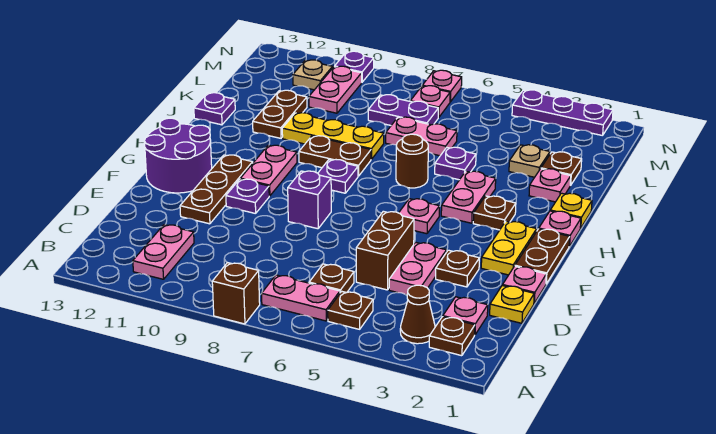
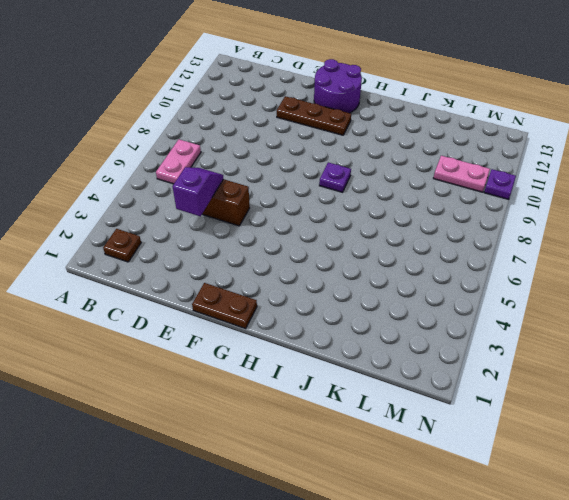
purple 1x2 slope [173,167,223,216] -> none
none -> brown 1x1 brick [212,263,260,324]
none -> brown 1x1 cone [400,285,435,344]
none -> brown 1x1 plate [328,291,373,329]
none -> pink 1x2 plate [133,225,194,279]

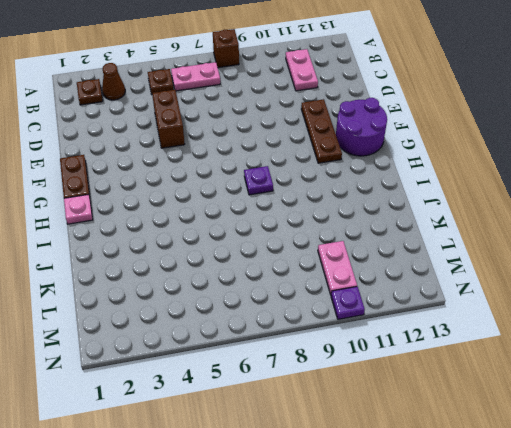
none -> pink 1x1 plate [443,297,488,335]
none -> brown 1x1 plate [309,264,354,293]
none -> yellow 1x1 plate [490,285,534,323]
none -> pink 1x2 plate [389,242,446,295]

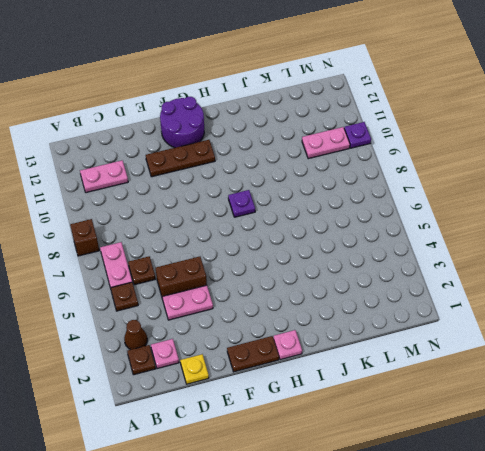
none -> pink 1x1 plate [503,266,546,303]
none -> brown 1x1 plate [436,250,479,287]
none -> yellow 1x2 plate [481,221,537,275]
none -> purple 1x1 brick [288,171,331,229]

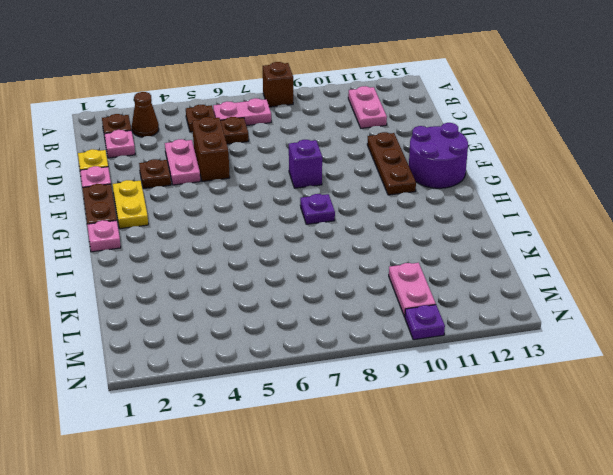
none -> purple 1x1 plate [226,179,269,214]
none -> pink 1x1 plate [399,199,439,234]
none -> pink 1x2 plate [240,145,297,196]
none -> brown 1x1 plate [473,196,516,230]

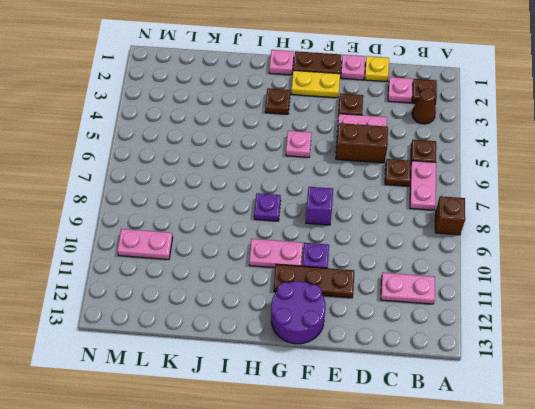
none -> pink 1x2 plate [441,171,496,223]
none -> yellow 1x1 plate [550,193,592,228]
none -> brown 1x1 round brick [396,134,428,188]
none -> brown 1x2 plate [299,136,371,176]

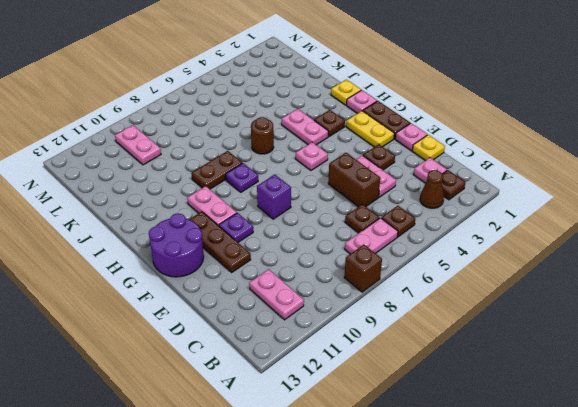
none -> pink 1x1 plate [529,169,571,202]
none -> purple 1x1 plate [435,147,476,180]
none -> yellow 1x3 plate [282,113,384,159]
none -> brown 1x2 plate [253,90,307,138]

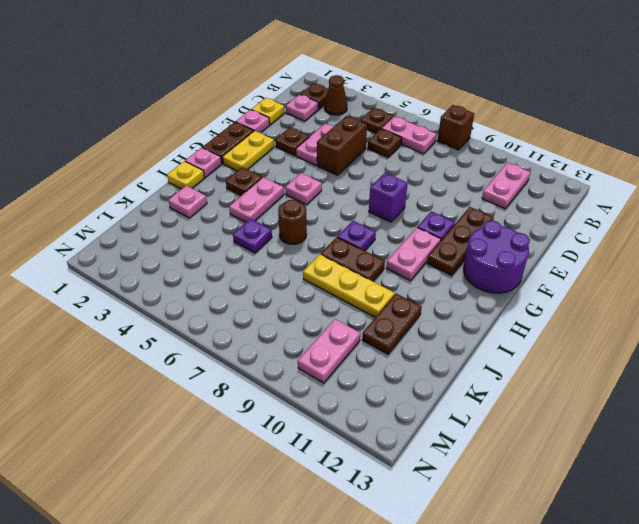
none -> purple 1x1 plate [194,93,235,125]
none -> brown 1x1 plate [541,152,582,185]
none -> tan 1x1 plate [509,145,550,177]
none -> pink 1x2 plate [386,117,457,156]

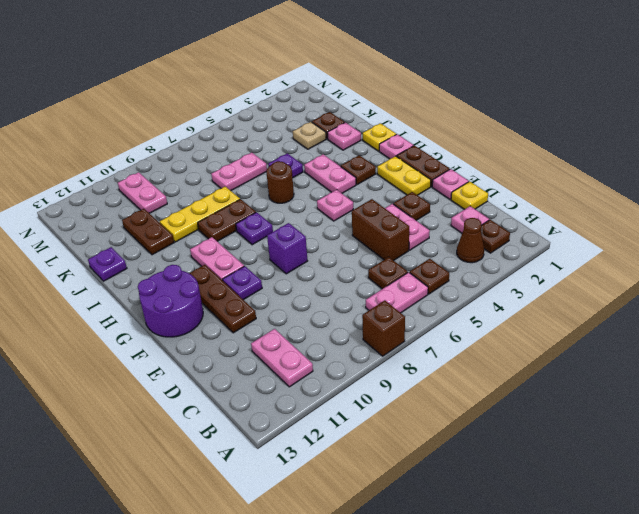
none -> purple 1x2 plate [368,95,439,125]
none -> pink 1x1 plate [410,86,450,117]
none -> tan 1x1 plate [293,60,333,90]
none -> purple 1x3 plate [512,90,613,136]

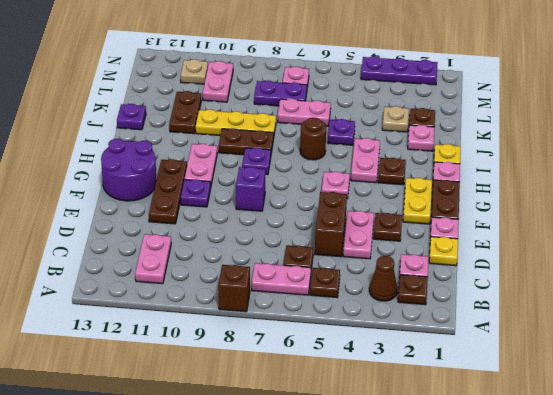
none -> pink 1x1 plate [422,70,462,102]
none -> purple 1x1 plate [334,51,374,82]

